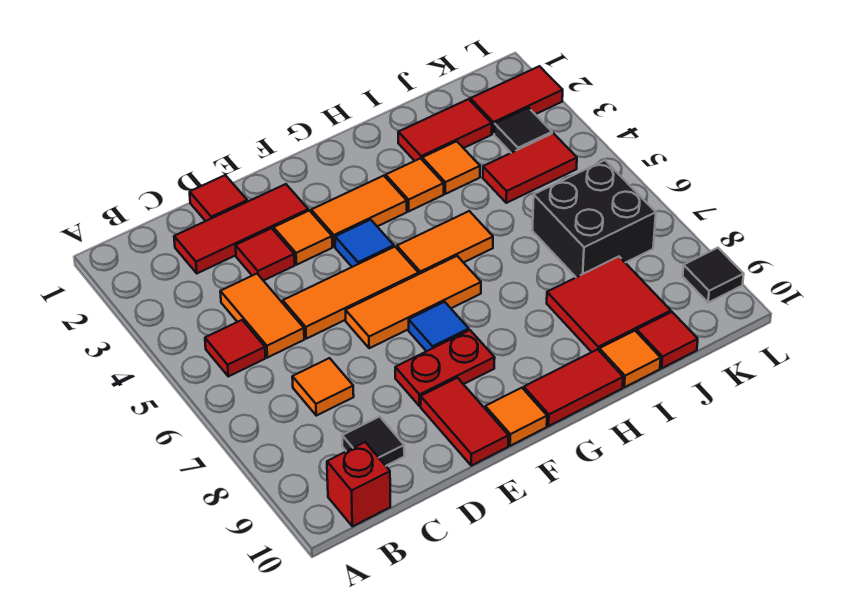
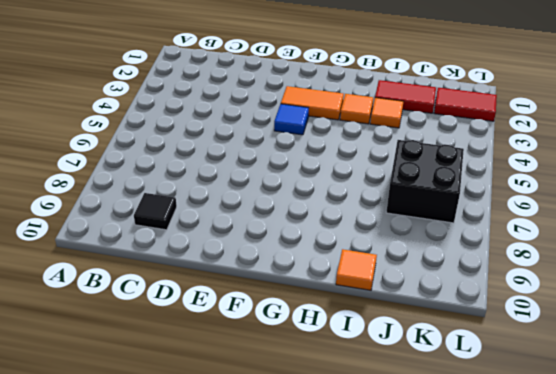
none -> red 1x1 tile [205,320,266,376]
none -> red 1x1 brick [327,442,390,526]
none -> red 1x3 tile [174,184,308,273]
none -> orange 1x2 tile [220,274,304,358]

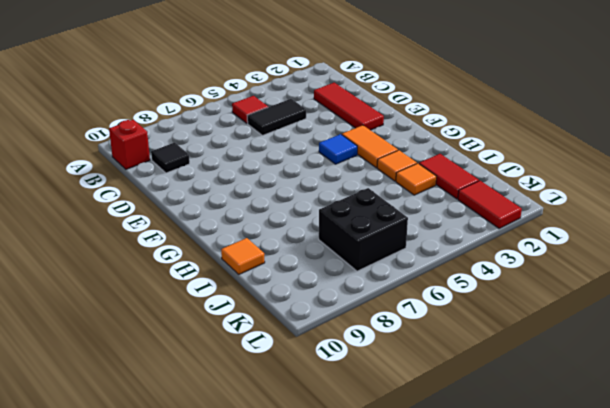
black 1x2 tile [247,99,306,136] -> orange 1x2 tile [220,274,304,358]
none -> orange 1x1 tile [292,358,354,416]
none -> red 1x1 tile [190,175,247,221]
none -> red 1x1 tile [236,228,295,281]
none -> orange 1x3 tile [283,247,419,339]

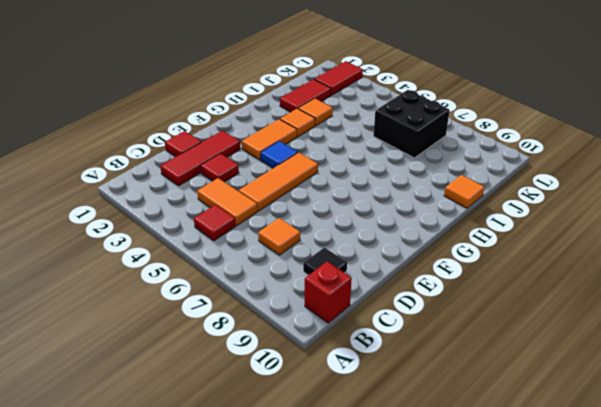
none -> orange 1x1 tile [274,211,332,265]
none -> orange 1x3 tile [346,256,481,348]
none -> red 1x2 plate [395,330,495,406]
none -> red 1x2 tile [421,378,509,466]

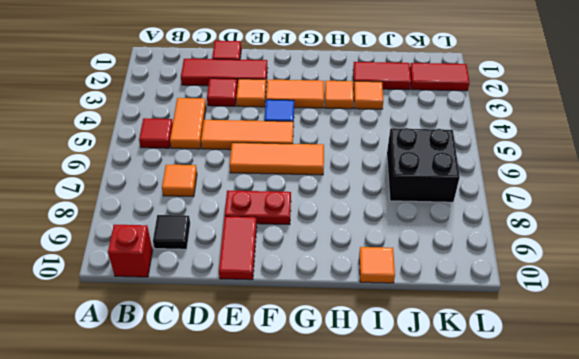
none -> blue 1x1 tile [409,302,469,351]
none -> orange 1x1 tile [485,388,547,446]
none -> orange 1x2 tile [397,211,493,274]
none -> red 1x2 tile [524,349,623,426]

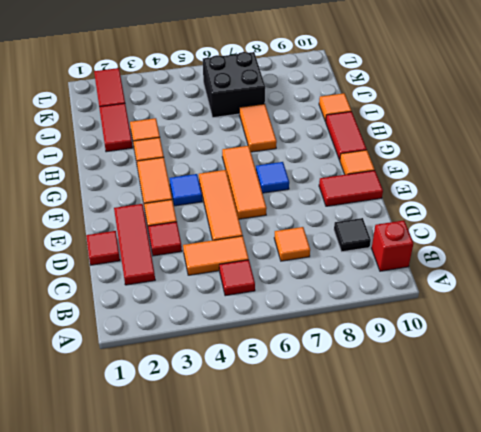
orange 1x2 tile [239,104,277,152] -> orange 1x2 tile moved to [397,211,493,274]
none -> red 1x2 plate [395,330,495,406]
none -> red 2x2 tile [547,257,671,352]
none -> red 1x2 tile [483,133,577,203]
none -> red 1x1 tile [637,312,698,368]

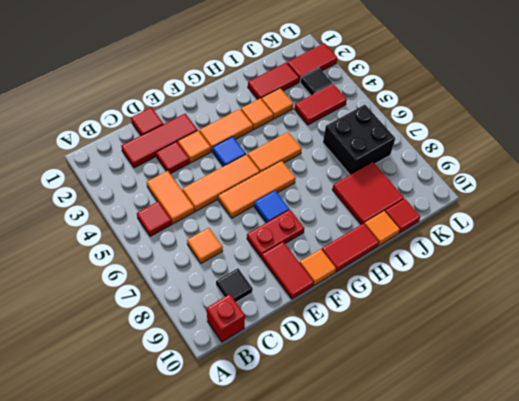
none -> black 1x1 tile [683,248,744,303]

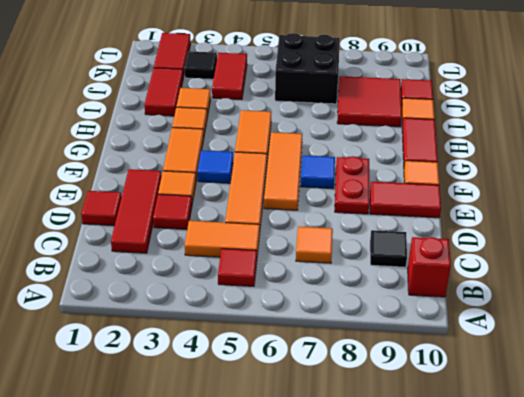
none -> black 1x1 tile [683,248,744,303]

